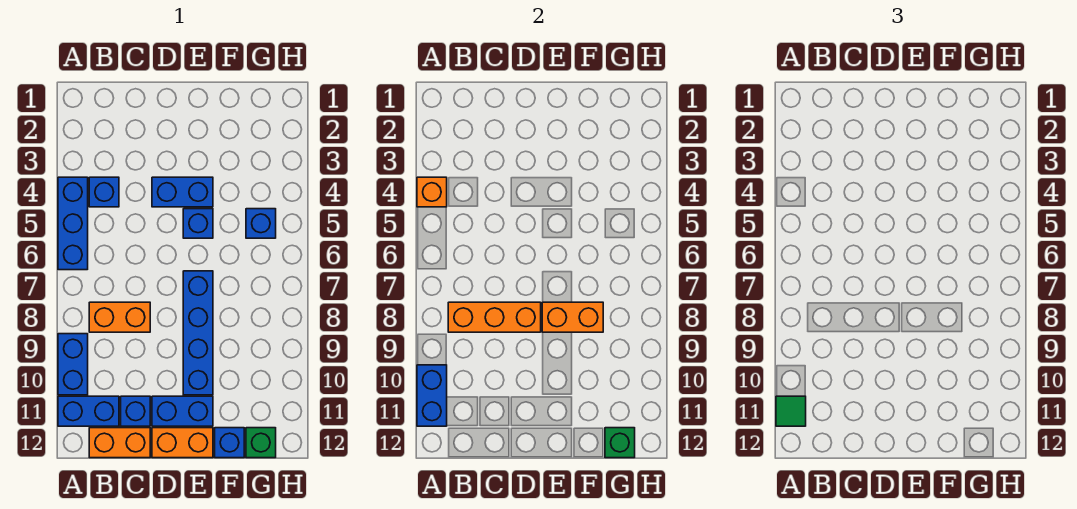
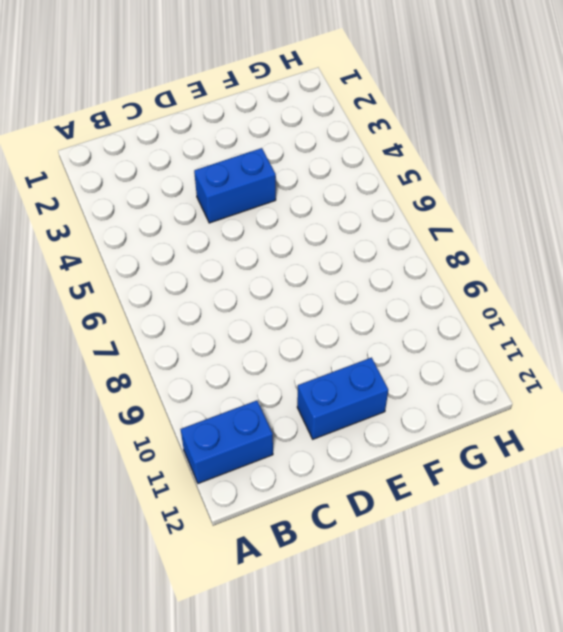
none -> blue 1x3 brick [58,177,88,270]
none -> blue 1x2 brick [58,334,88,395]
none -> blue 1x1 brick [89,177,119,207]

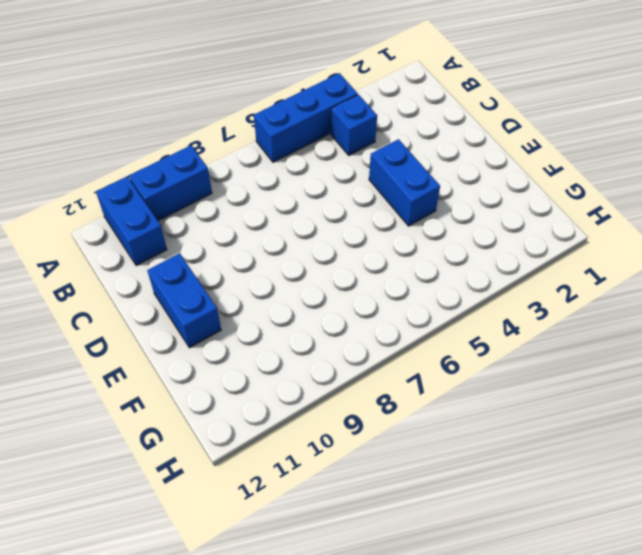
none -> orange 1x2 brick [89,302,150,332]
none -> orange 1x2 brick [89,428,150,458]
none -> blue 1x1 brick [121,396,150,426]

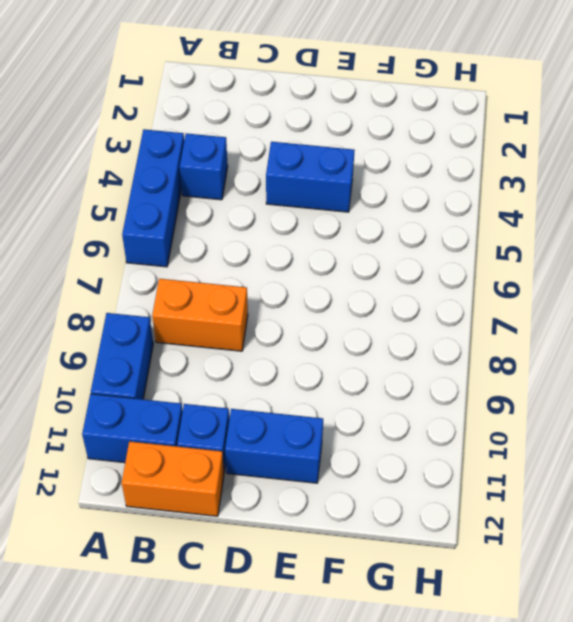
none -> orange 1x2 brick [152,428,213,458]
none -> blue 1x1 brick [183,209,213,238]
none -> blue 1x4 brick [183,271,213,395]

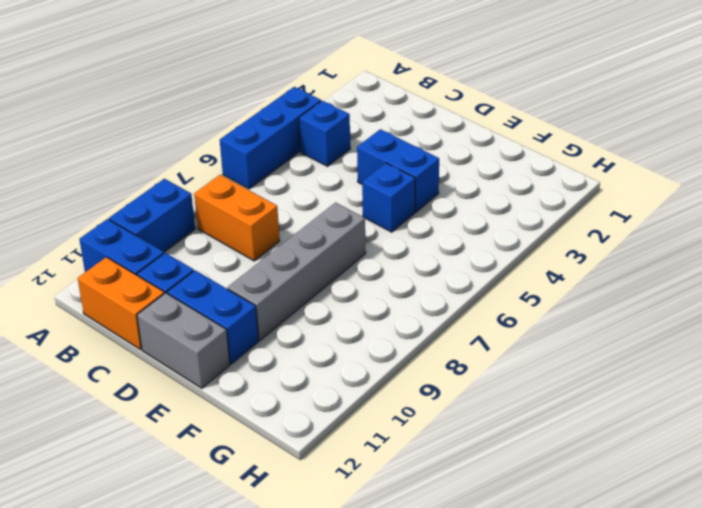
grey 1x2 brick [137,293,230,388] -> orange 1x2 brick [152,428,213,458]
grey 1x4 brick [227,203,366,340] -> blue 1x4 brick [183,271,213,395]
none -> blue 1x1 brick [215,428,244,458]
none -> blue 1x1 brick [246,209,276,238]
none -> green 1x1 brick [246,428,276,458]

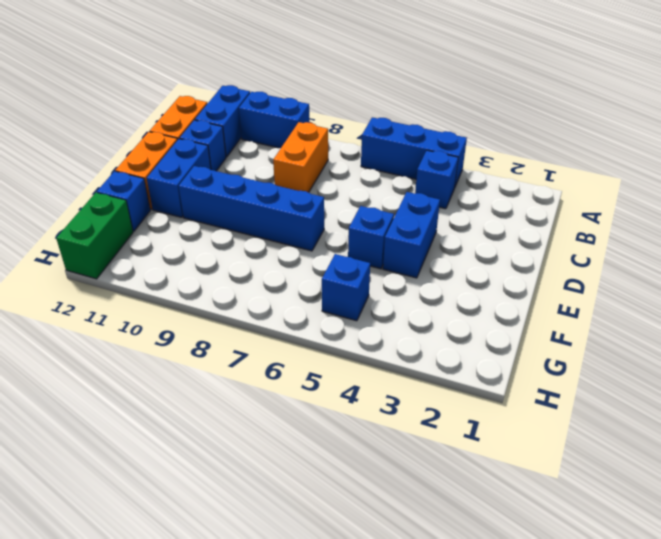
green 1x2 brick [56,193,133,279] -> green 1x1 brick [246,428,276,458]
none -> orange 1x1 brick [417,177,447,207]
none -> blue 1x2 brick [417,365,447,426]
none -> orange 1x3 brick [448,302,541,332]

